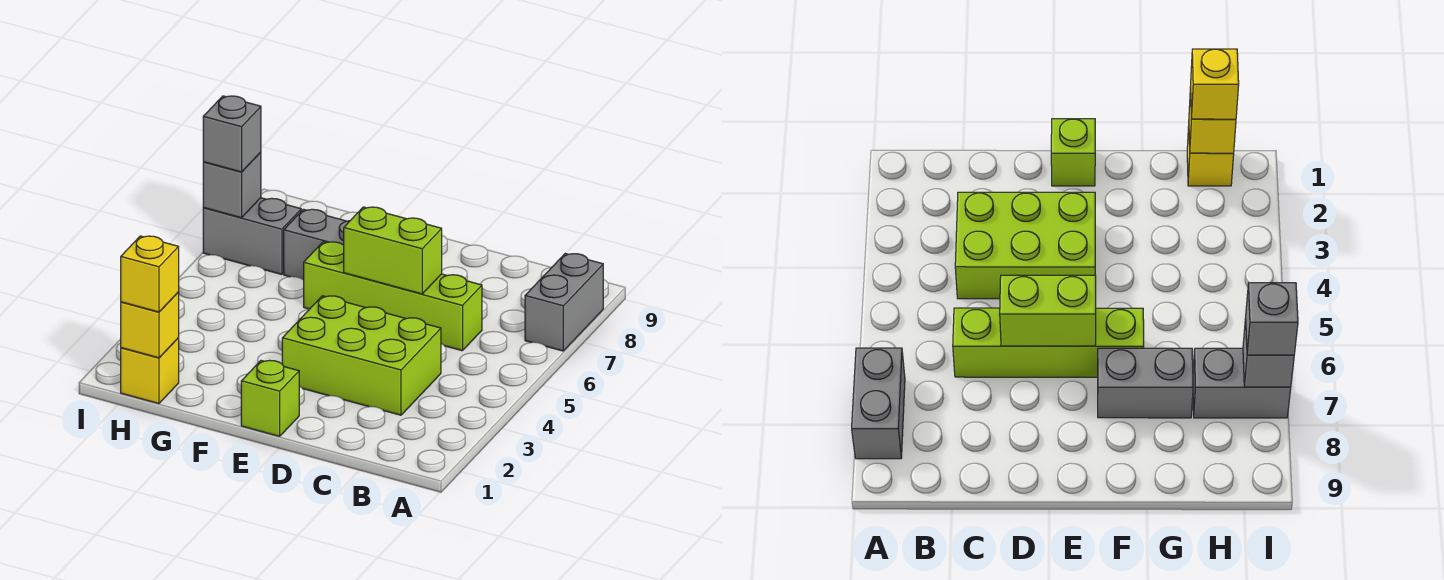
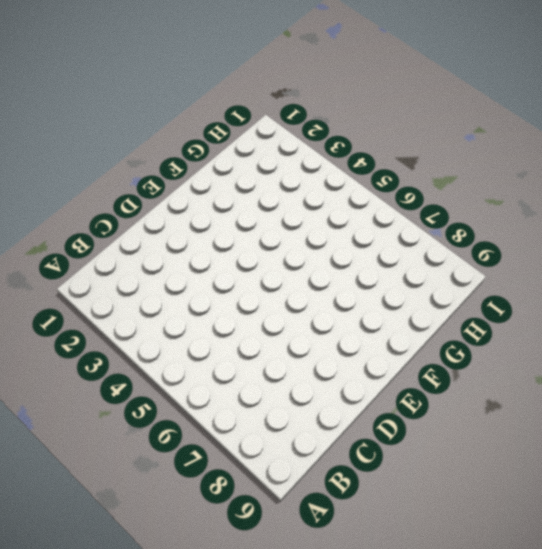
none -> grey 1x2 brick [525,254,603,351]
none -> lime 2x3 brick [282,296,441,415]
none -> lime 1x4 brick [304,242,482,351]

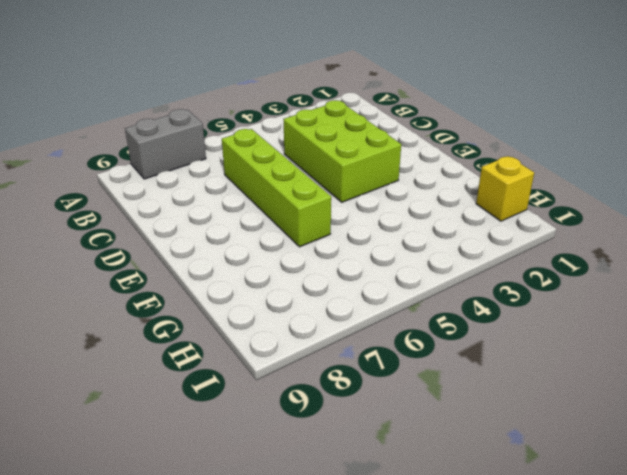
none -> lime 1x1 brick [241,360,299,436]
none -> grey 1x2 brick [284,209,349,280]
none -> grey 1x2 brick [203,198,301,274]

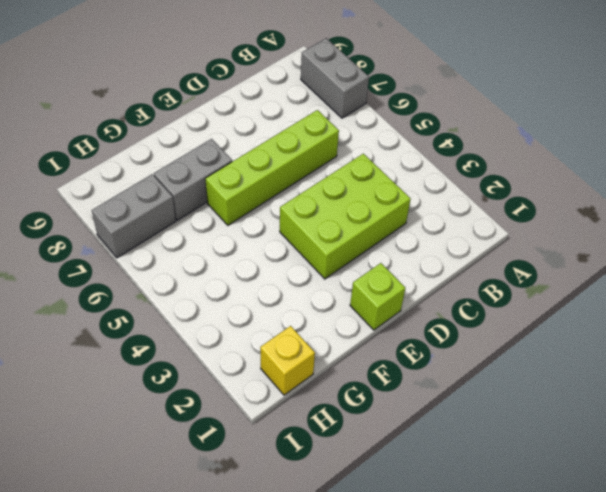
none -> lime 1x2 brick [344,207,442,294]
none -> yellow 1x1 brick [121,292,179,358]
none -> grey 1x1 brick [203,152,261,218]

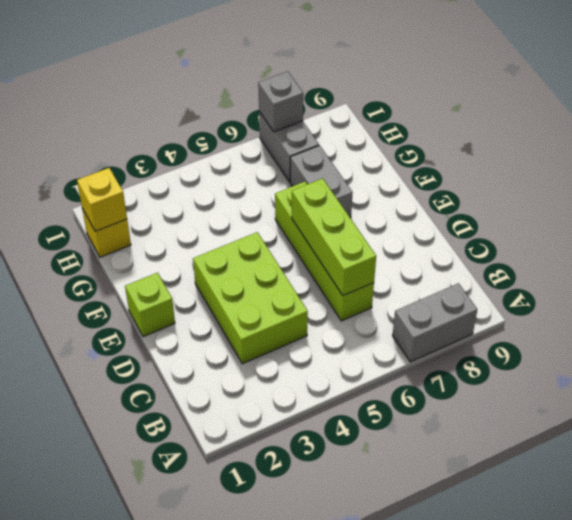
lime 1x3 brick [292,178,376,296] -> lime 1x2 brick [344,207,442,294]
none -> yellow 1x1 brick [121,236,179,312]
none -> grey 1x1 brick [203,96,261,172]

